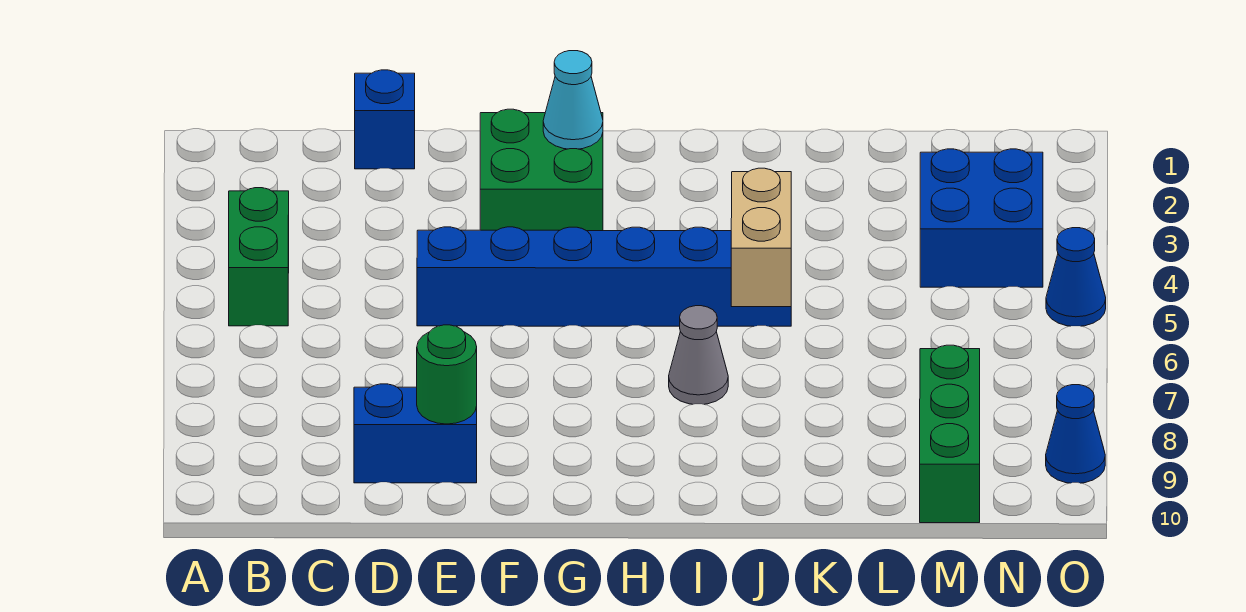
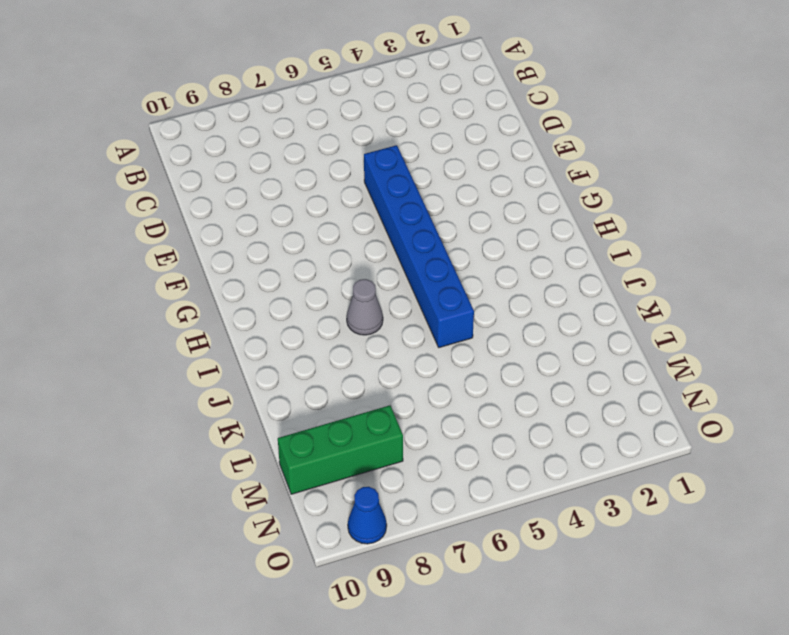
none -> green 1x2 brick [229,188,289,326]
none -> blue 1x1 brick [355,70,415,169]
none -> blue 1x2 brick [354,384,477,483]

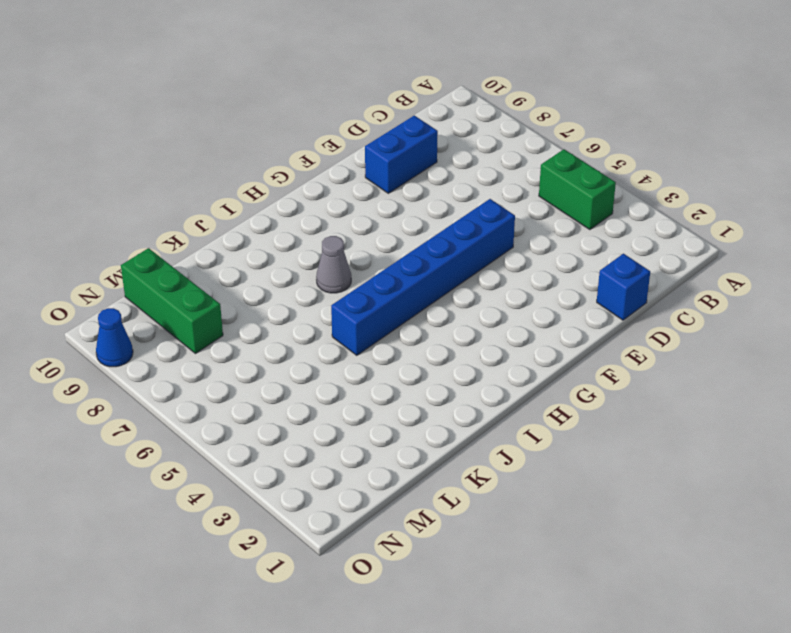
none -> green 2x2 brick [480,109,603,231]
none -> blue 2x2 brick [920,149,1043,287]
none -> blue 1x1 cone [1046,228,1106,326]

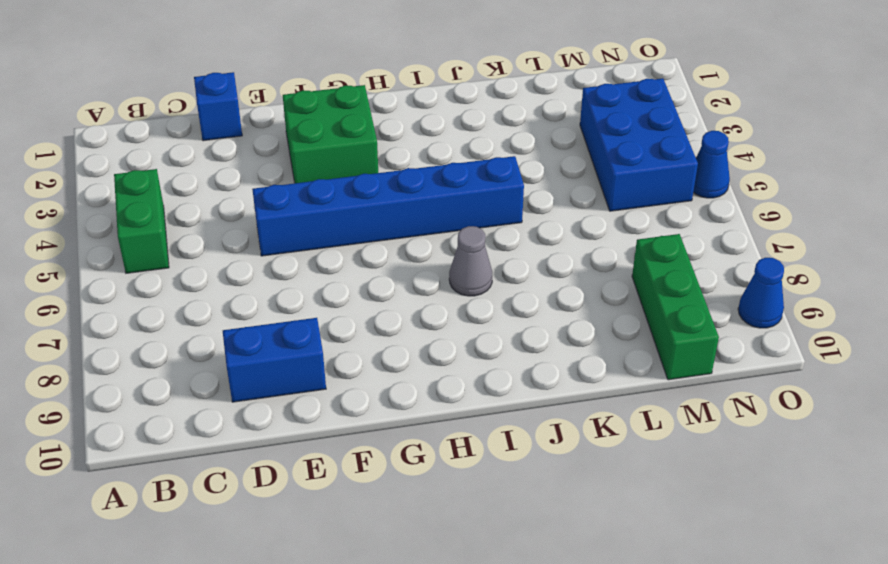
blue 2x3 brick [580,78,698,211] -> blue 2x2 brick [920,149,1043,287]
none -> green 1x1 round brick [417,325,477,424]
none -> cyan 1x1 cone [543,51,603,149]
none -> tan 1x2 brick [731,168,791,307]

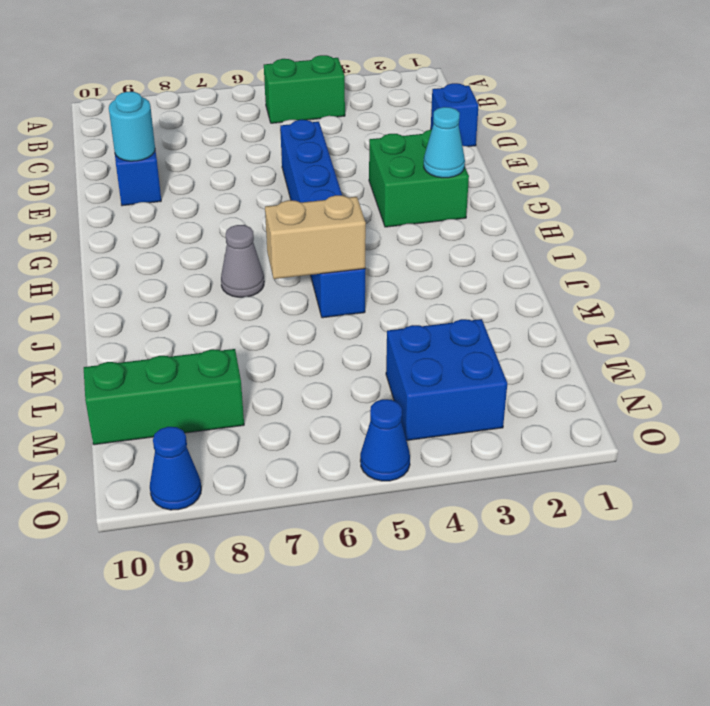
cyan 1x1 round brick [109,92,155,161] -> green 1x1 round brick [417,325,477,424]

